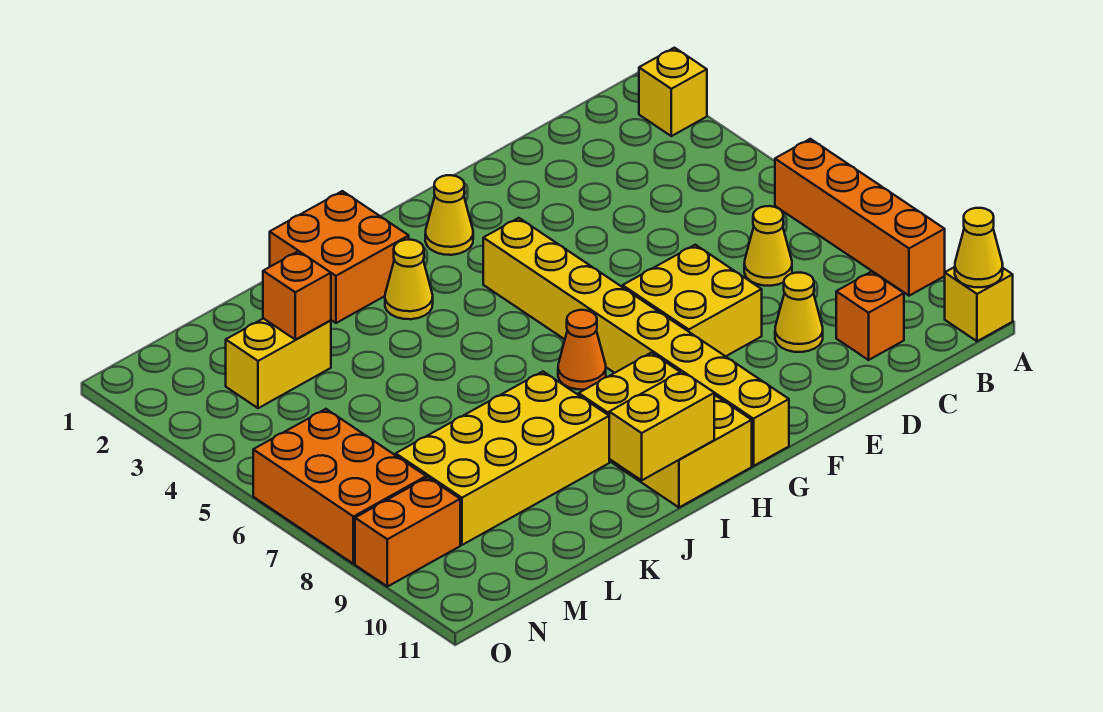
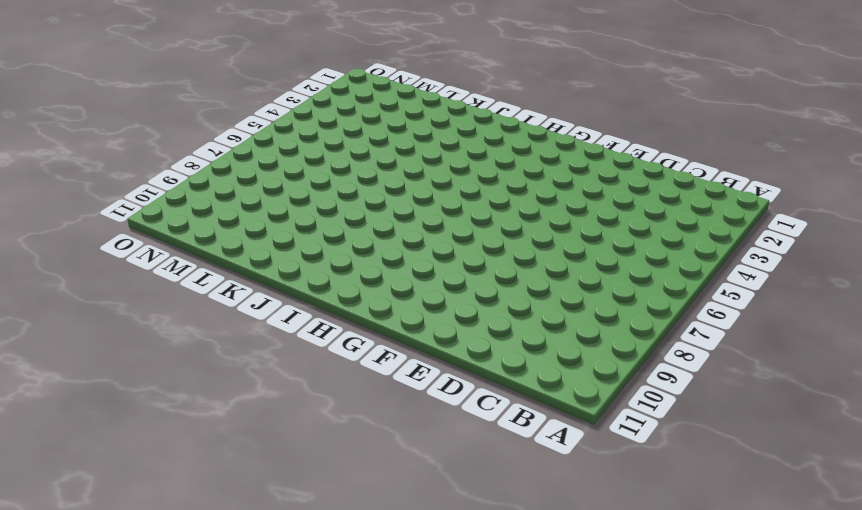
none -> yellow 1x1 brick [639,48,707,136]
none -> orange 1x4 brick [775,139,945,296]
none -> yellow 1x1 brick [945,267,1013,341]

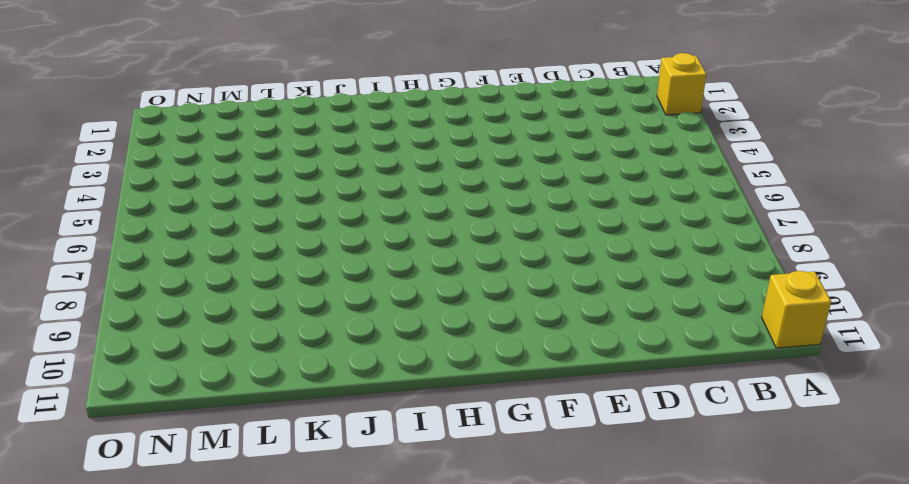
none -> orange 1x4 brick [775,139,945,296]
none -> yellow 1x1 cone [744,206,792,286]
none -> orange 1x1 brick [836,272,904,360]

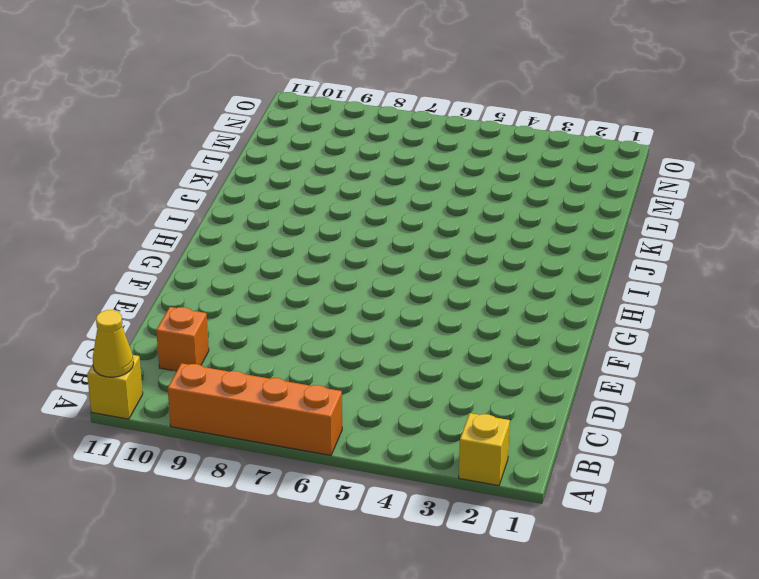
none -> yellow 1x1 cone [744,206,792,286]
none -> yellow 1x1 cone [775,273,823,352]
none -> yellow 2x2 brick [623,245,762,356]

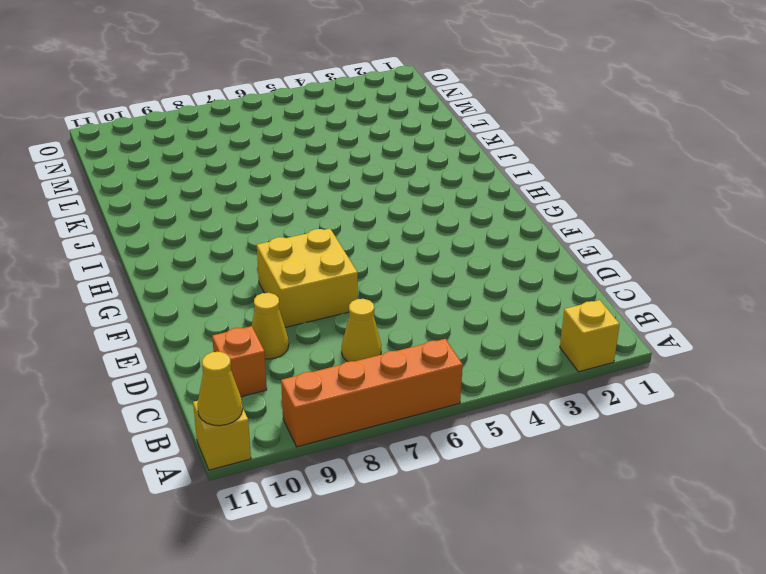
none -> yellow 1x1 cone [425,175,473,255]
none -> yellow 1x8 brick [483,218,789,466]
none -> orange 1x1 cone [558,310,606,390]

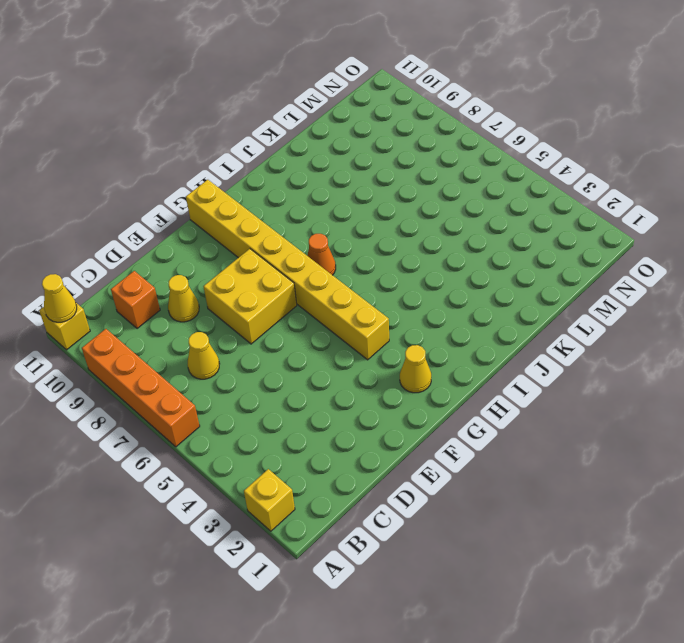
none -> yellow 2x3 brick [579,353,752,507]
none -> orange 2x2 brick [270,191,409,323]
none -> yellow 1x1 cone [385,240,433,319]

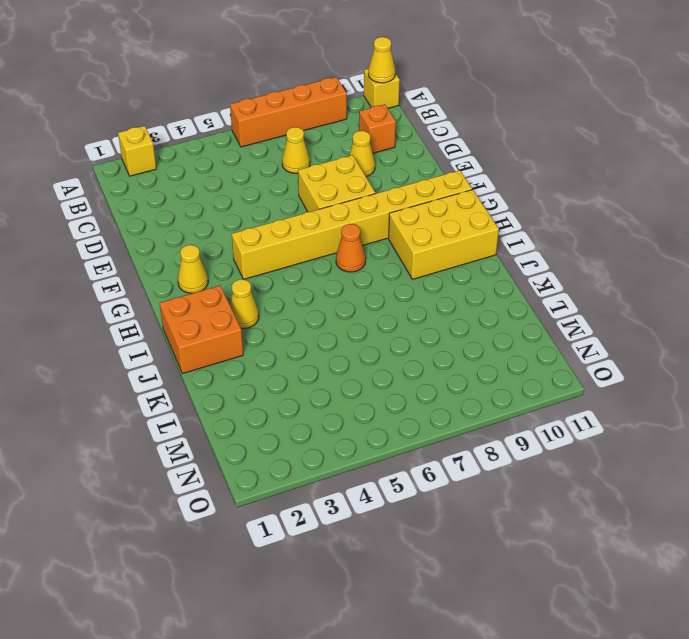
none -> yellow 2x4 brick [396,371,609,545]
none -> yellow 1x2 brick [226,318,331,408]
none -> orange 2x3 brick [253,409,426,564]

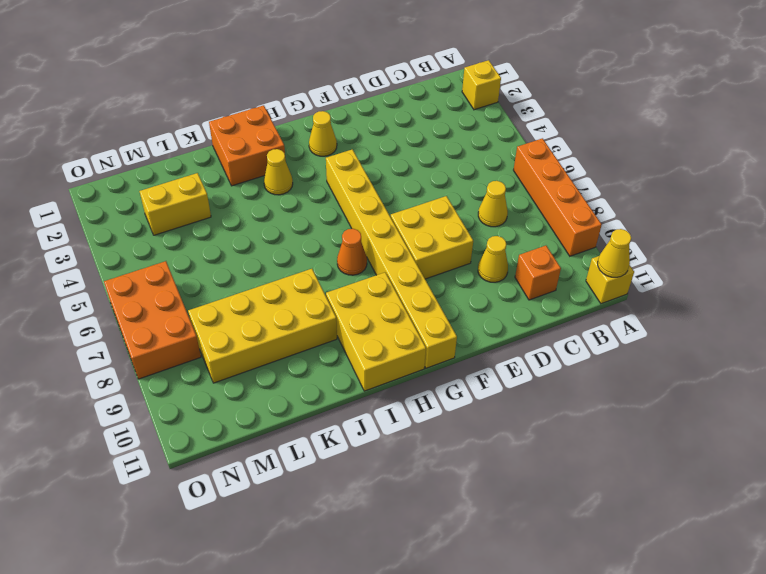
none -> orange 1x2 brick [355,477,460,587]
none -> yellow 1x2 brick [609,371,714,480]
none -> orange 1x1 brick [263,251,331,340]

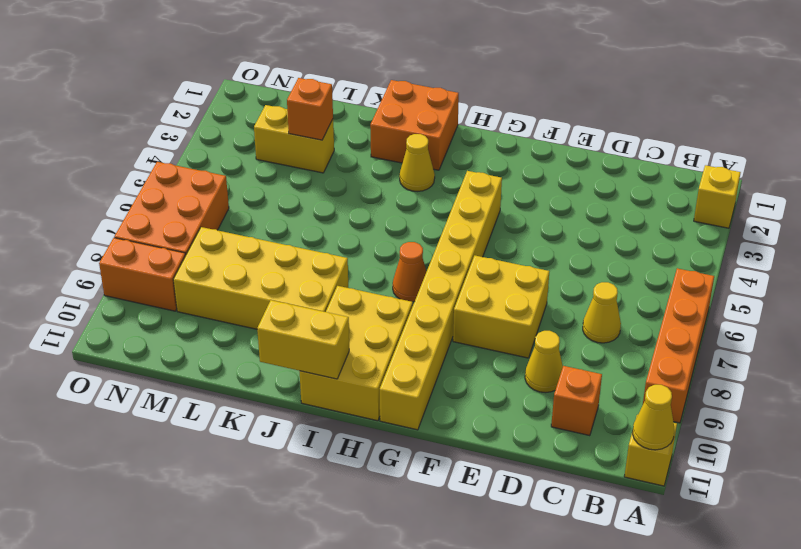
none -> yellow 1x1 cone [425,175,473,255]

